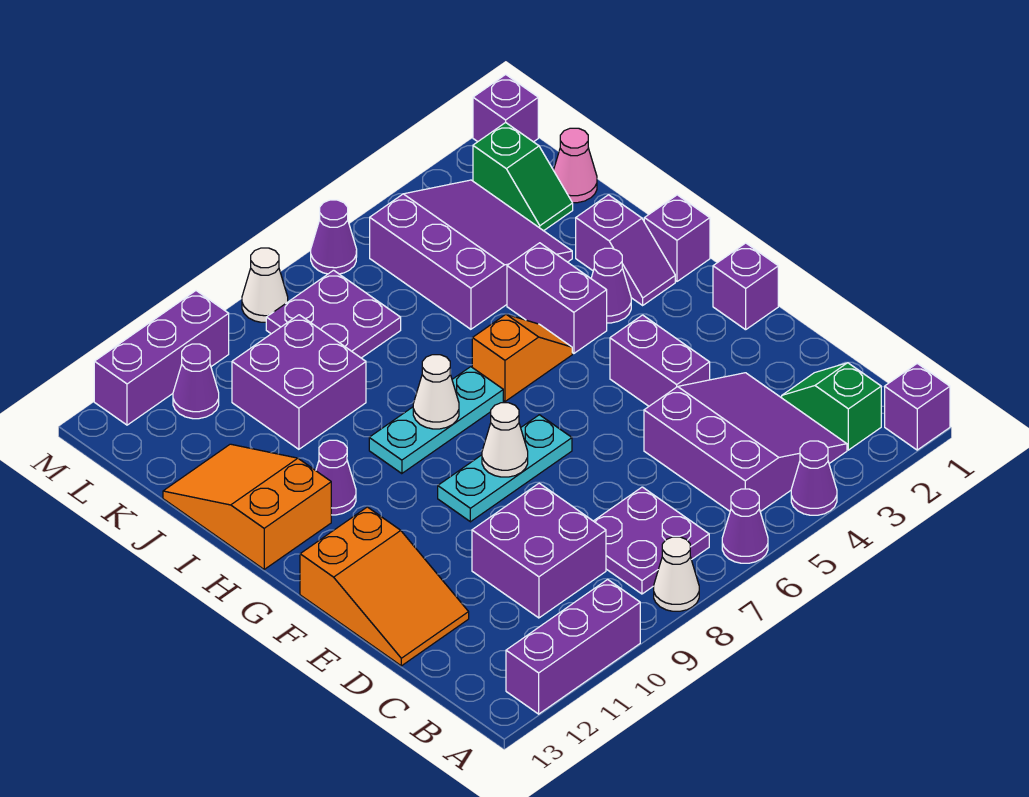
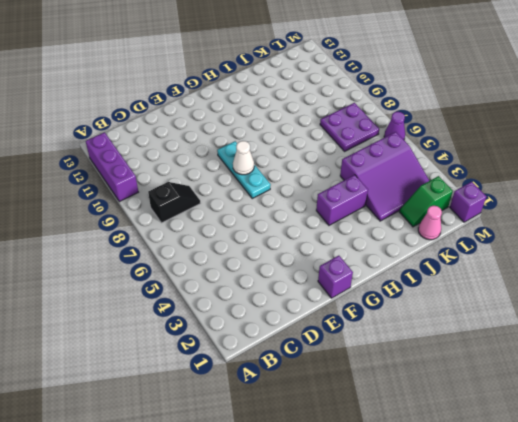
black 1x2 slope [148,182,200,223] -> purple 2x2 plate [594,487,709,594]
none -> purple 1x1 brick [885,363,950,450]
none -> purple 1x1 cone [791,441,837,515]
none -> purple 1x1 cone [722,489,768,563]
none -> white 1x1 cone [654,537,699,611]

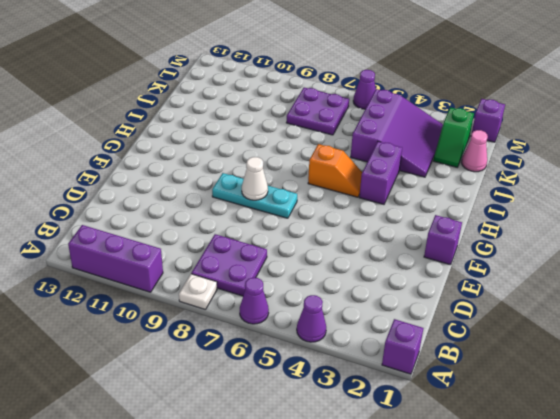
white 1x1 plate [179,274,217,310] -> white 1x1 cone [654,537,699,611]
none -> green 1x2 slope [782,363,881,450]
none -> purple 3x3 slope [644,373,847,512]
none -> purple 2x2 brick [472,483,606,618]
none -> orange 2x3 slope [300,507,469,666]

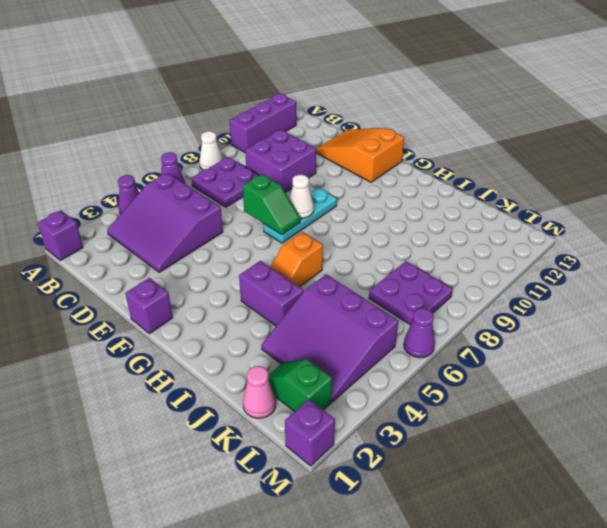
green 1x2 slope [243,174,300,235] -> green 1x2 slope moved to [782,363,881,450]
none -> purple 1x2 brick [610,315,710,406]
none -> purple 1x1 brick [644,195,710,281]
none -> purple 1x2 slope [576,195,675,305]
none -> purple 1x1 cone [591,248,631,323]

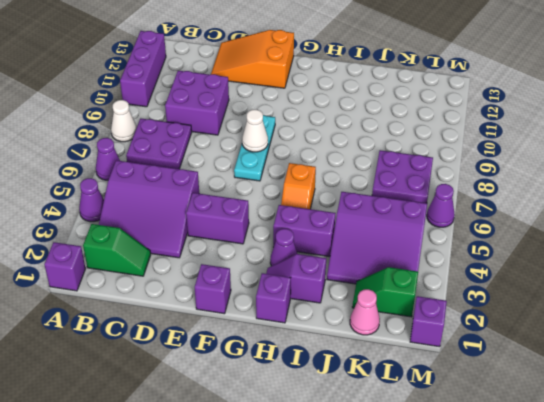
none -> cyan 1x3 plate [369,367,503,474]
none -> purple 1x1 cone [316,440,356,515]
none -> orange 2x3 slope [163,444,331,569]
none -> purple 2x2 brick [232,315,366,449]

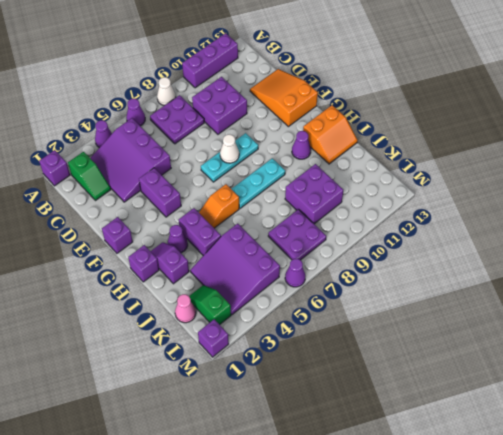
orange 2x2 slope [303,105,358,164] -> orange 2x3 slope [163,444,331,569]
none -> purple 1x1 cone [173,344,219,419]
none -> white 1x1 cone [242,248,288,322]
none -> purple 1x3 brick [94,291,229,425]
none -> white 1x1 cone [413,355,459,429]

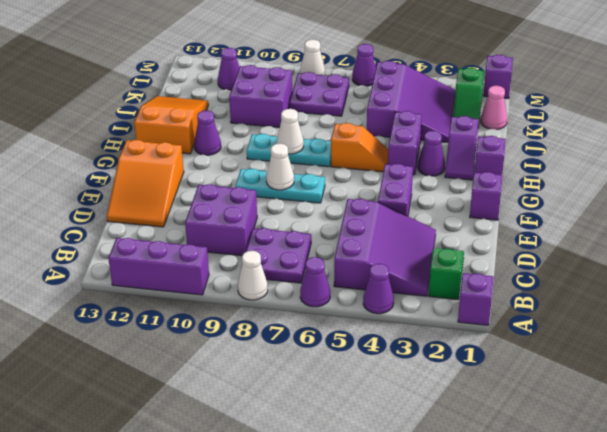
none -> purple 1x3 brick [94,291,229,425]

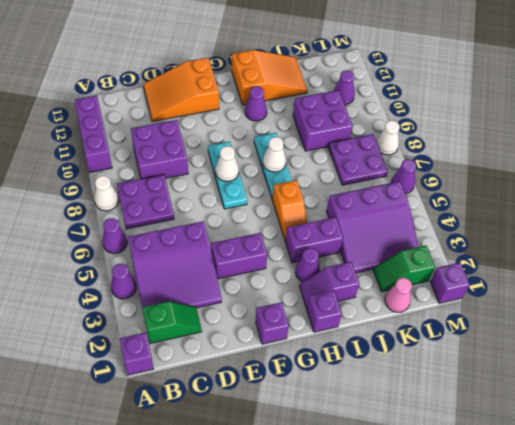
none -> purple 1x3 brick [94,291,229,425]

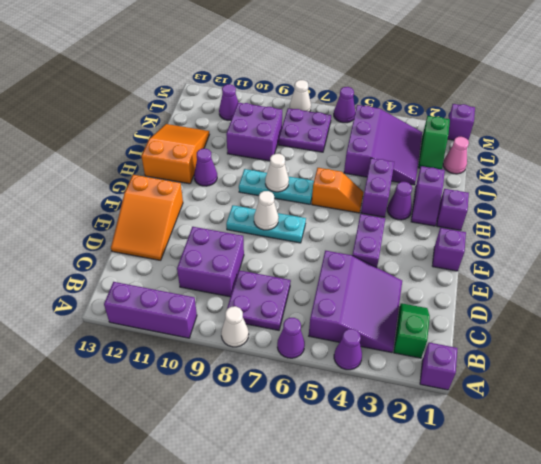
none -> purple 1x3 brick [94,291,229,425]

